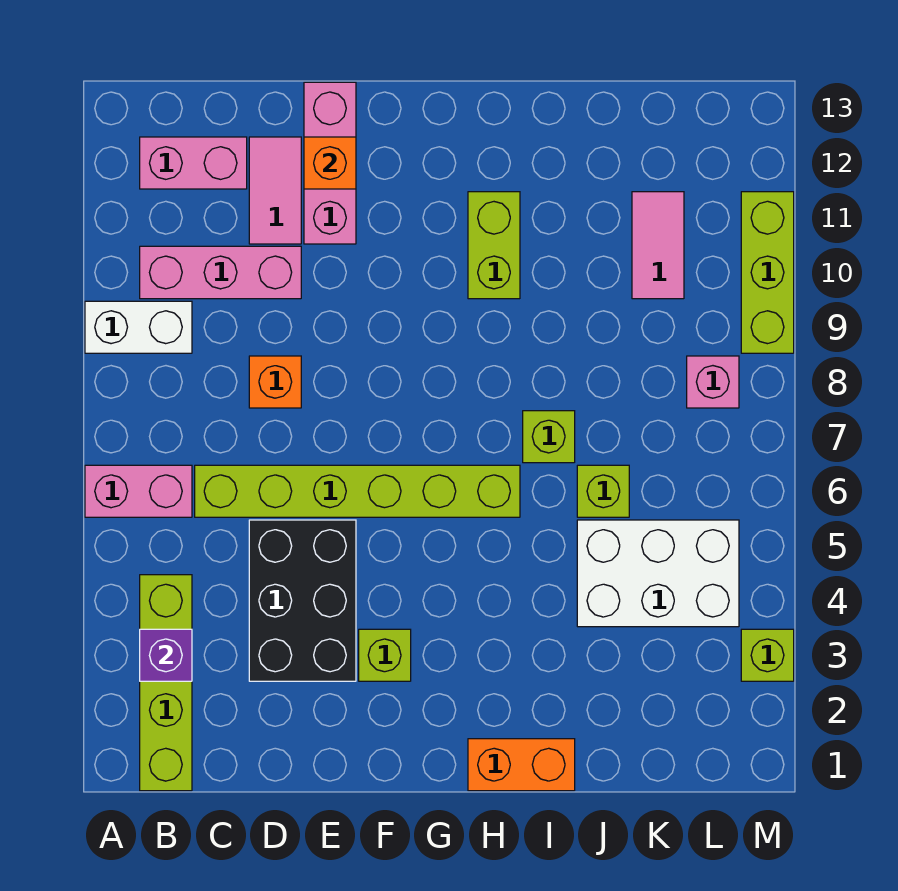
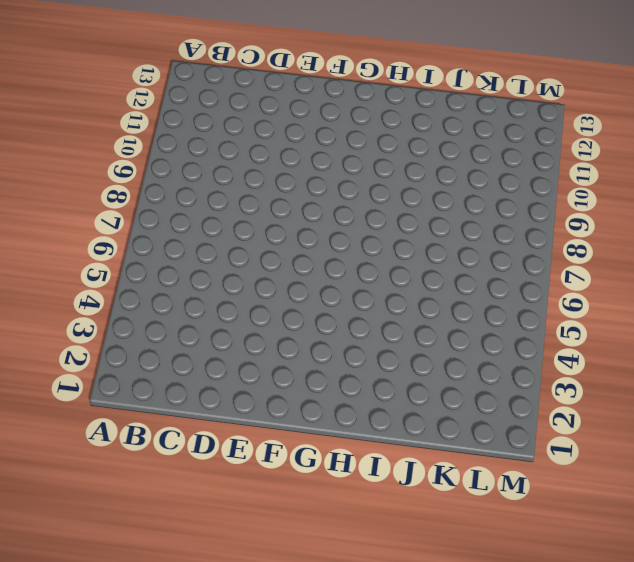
none -> pink 1x2 brick [85,465,192,517]
none -> white 1x2 brick [85,301,192,353]
none -> lime 1x4 brick [140,575,192,791]

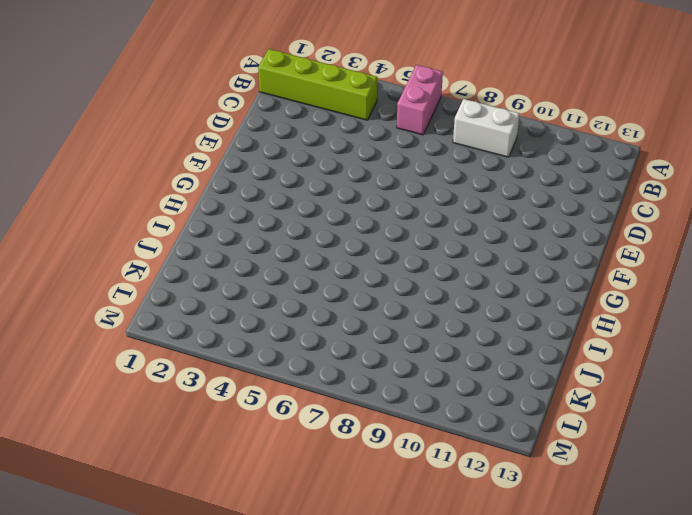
white 1x2 brick [453,99,519,157] -> white 1x2 brick turned to [85,301,192,353]
none -> pink 1x3 brick [140,246,301,299]
none -> pink 1x2 brick [140,137,247,189]
none -> lime 1x6 brick [195,465,520,517]

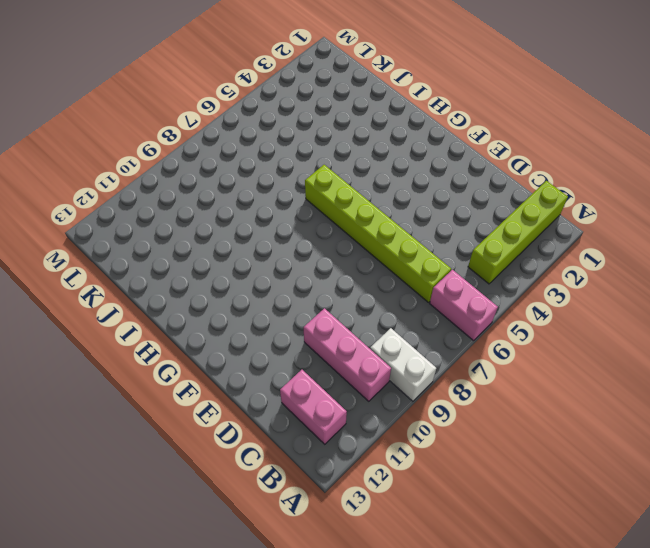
none -> black 2x3 brick [249,520,356,681]
none -> orange 1x1 brick [249,356,301,408]
none -> pink 1x2 tile [249,137,301,244]

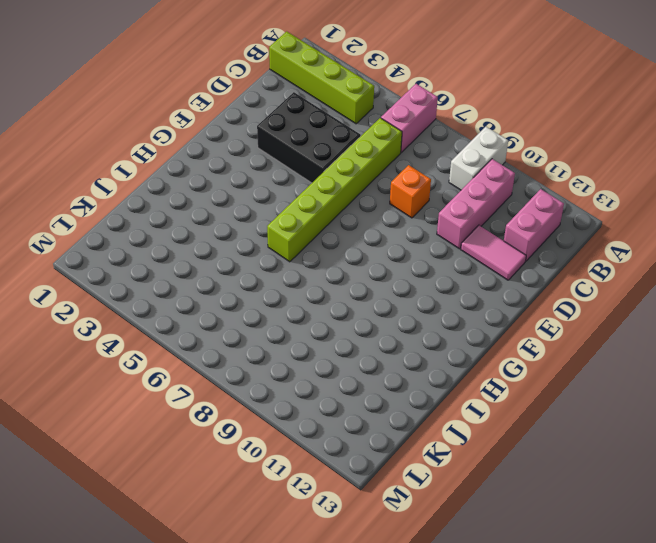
none -> pink 1x3 brick [304,82,356,244]
none -> lime 1x1 brick [359,629,411,681]
none -> orange 1x2 brick [468,739,575,791]

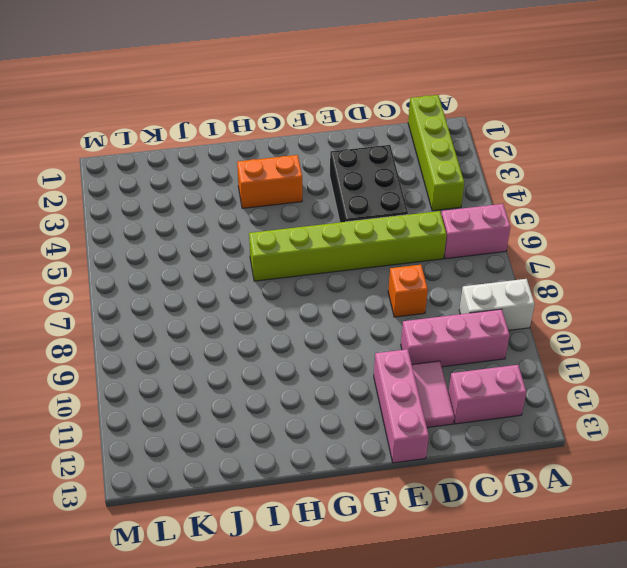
orange 1x2 brick [237,155,302,208] -> orange 1x2 brick moved to [468,739,575,791]
none -> lime 1x1 brick [359,629,411,681]
none -> lime 1x2 brick [468,192,520,299]
none -> lime 1x1 brick [523,411,575,463]

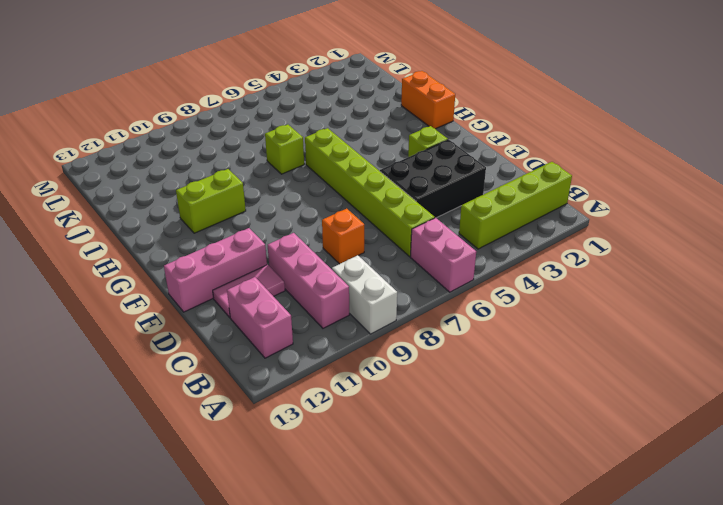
none -> white 2x3 brick [577,520,739,627]
none -> lime 1x1 brick [577,465,629,517]
none -> pink 1x2 tile [632,192,684,299]

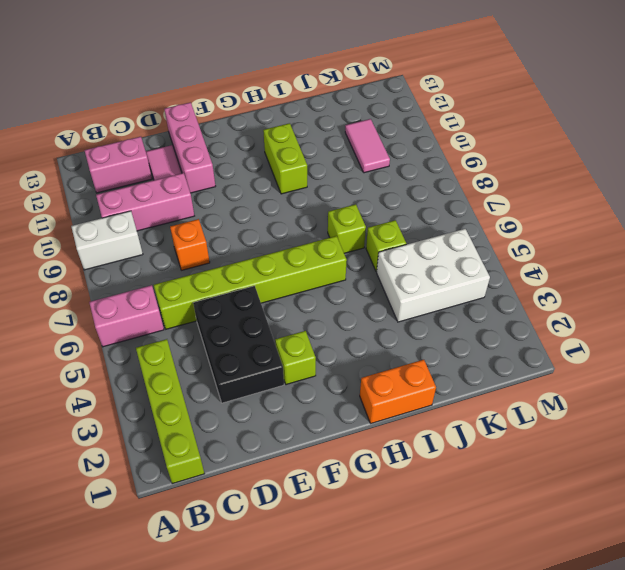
none -> pink 1x1 brick [687,356,739,408]
none -> lime 1x1 brick [741,629,794,681]
none -> lime 1x3 brick [741,192,794,353]

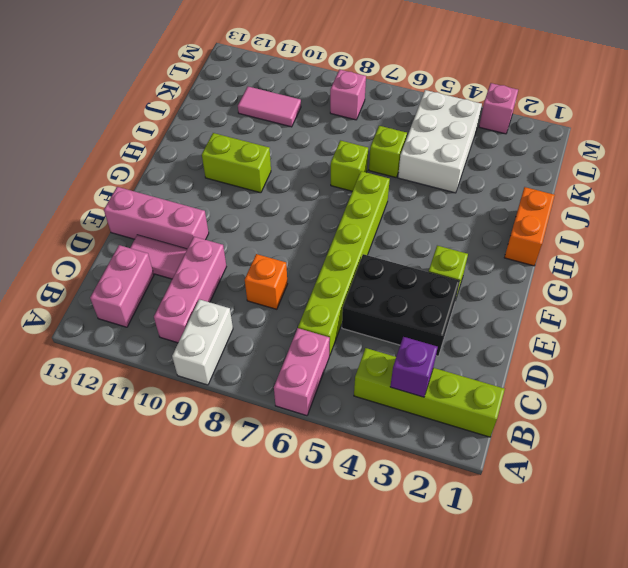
pink 1x1 brick [479,83,518,134] -> lime 1x1 brick [741,629,794,681]
none -> lime 1x3 brick [741,192,794,353]
none -> orange 1x1 brick [304,137,356,189]

